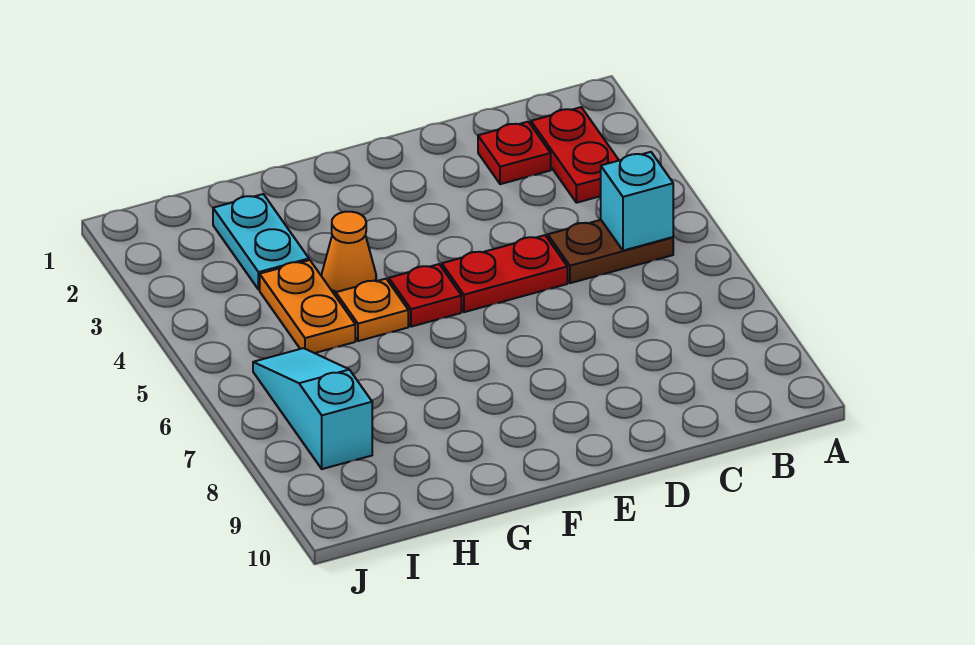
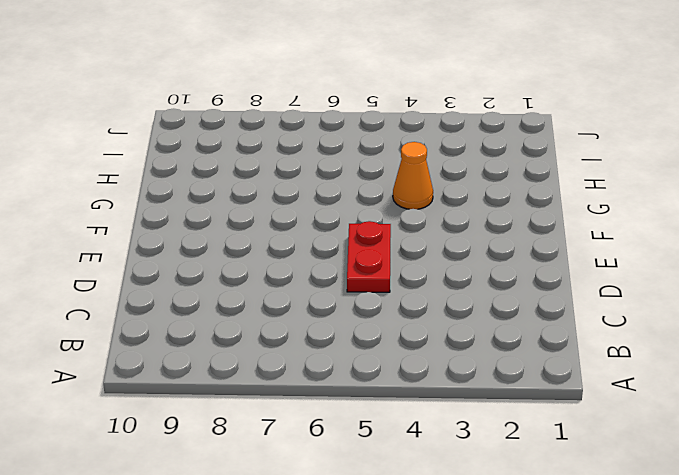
none -> red 1x2 plate [531,107,619,203]
none -> brown 1x2 plate [548,220,673,283]

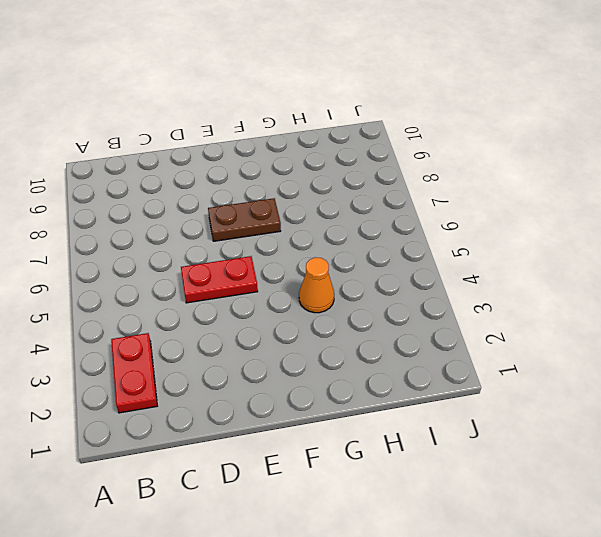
brown 1x2 plate [208,198,281,241] -> brown 1x2 plate moved to [548,220,673,283]
none -> red 1x1 plate [478,122,551,184]
none -> red 1x1 plate [389,264,461,327]

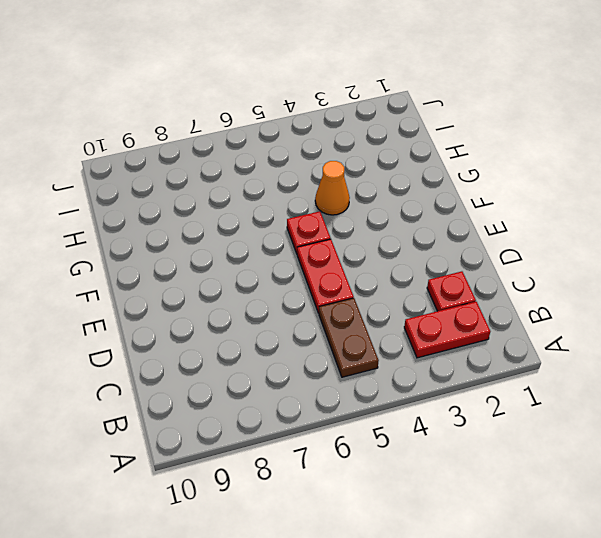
none -> orange 1x1 plate [336,279,408,341]
none -> cyan 1x2 plate [213,194,309,290]

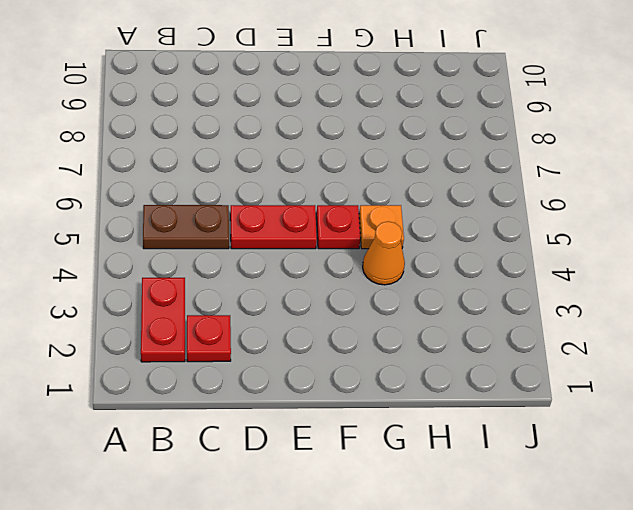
none -> cyan 1x2 plate [213,194,309,290]
none -> orange 1x2 plate [260,260,355,353]

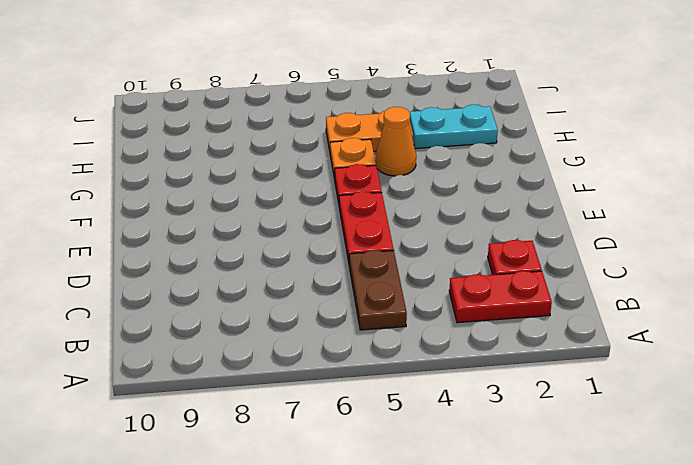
none -> cyan 1x3 slope [253,348,372,469]
none -> cyan 1x1 brick [601,152,673,251]

